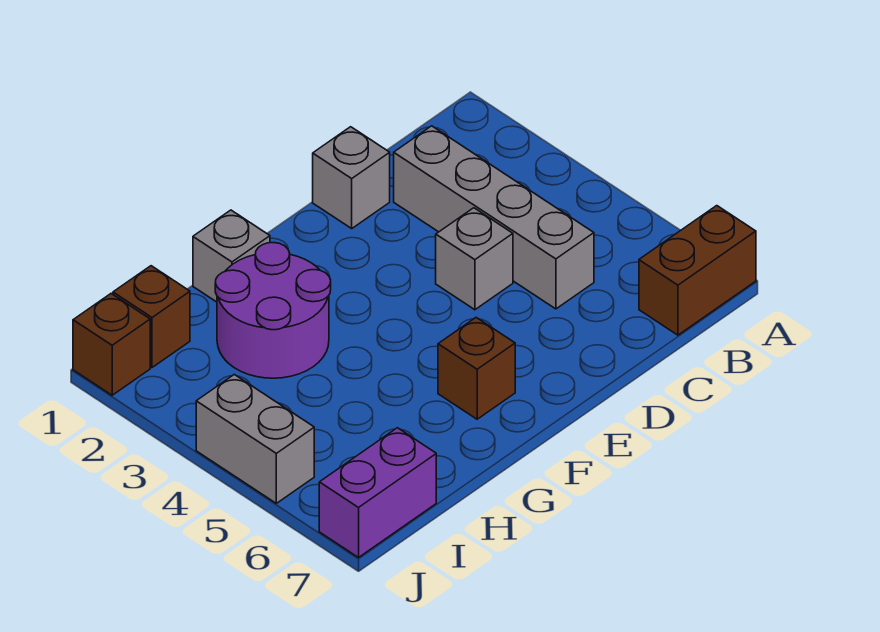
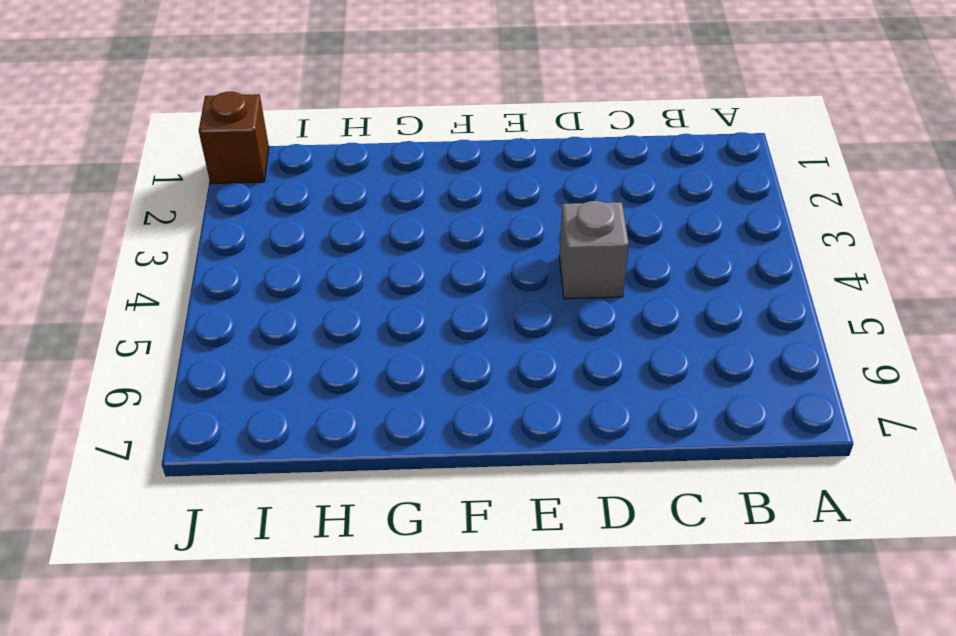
none -> brown 1x2 brick [639,206,756,335]
none -> grey 1x4 brick [394,126,594,309]

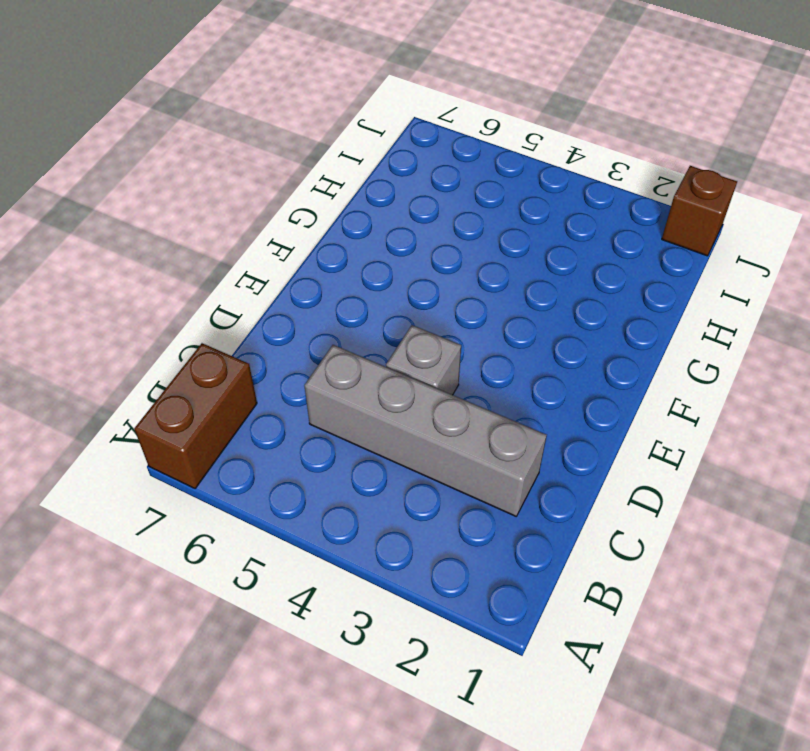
none -> grey 1x1 brick [313,127,390,228]
none -> brown 1x1 brick [438,318,515,419]

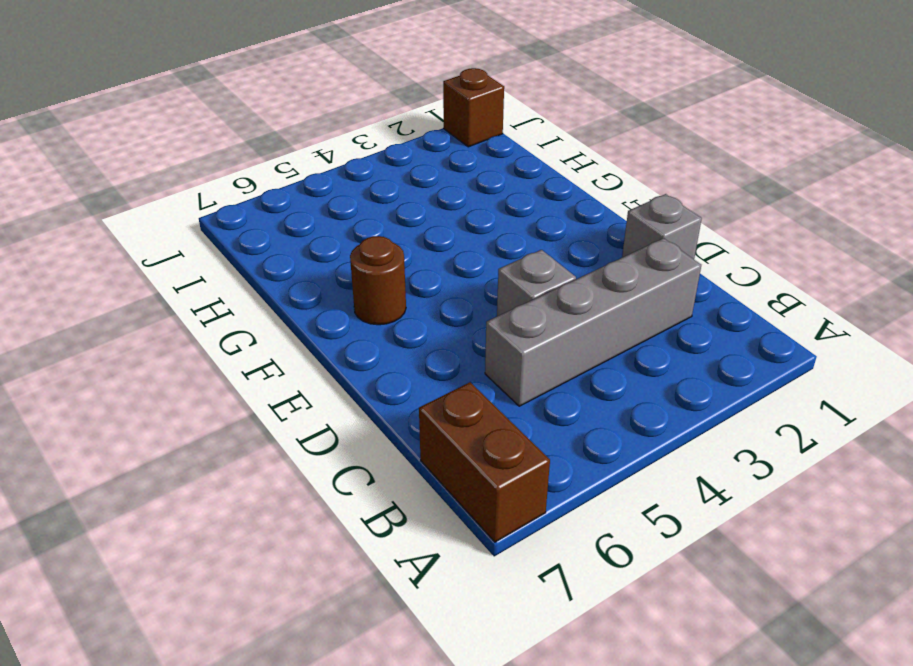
brown 1x1 round brick [350,236,406,325] -> brown 1x1 brick [438,318,515,419]
none -> grey 1x1 brick [193,210,270,302]
none -> purple 2x2 round brick [215,243,331,378]

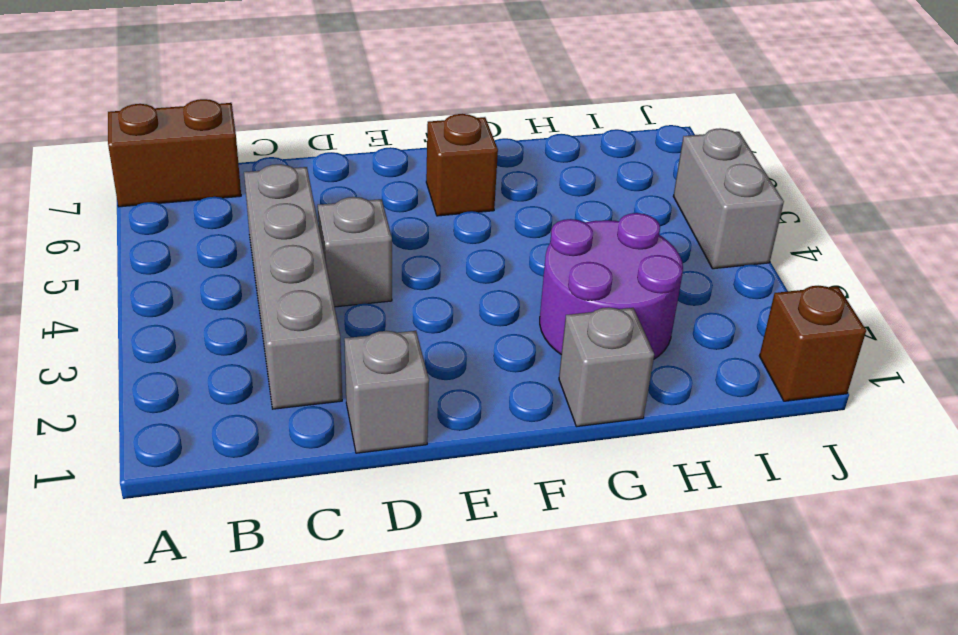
none -> brown 1x1 brick [113,266,190,367]
none -> purple 1x2 brick [319,428,436,557]

